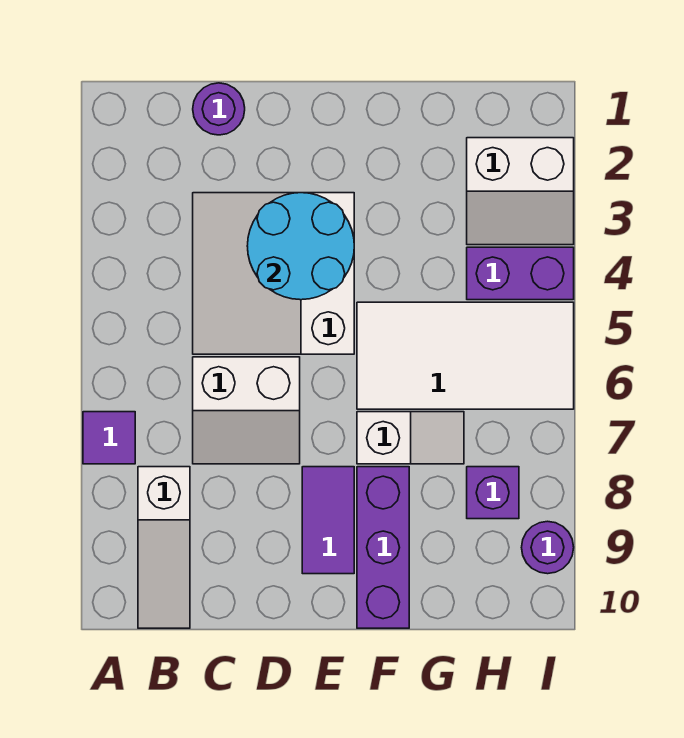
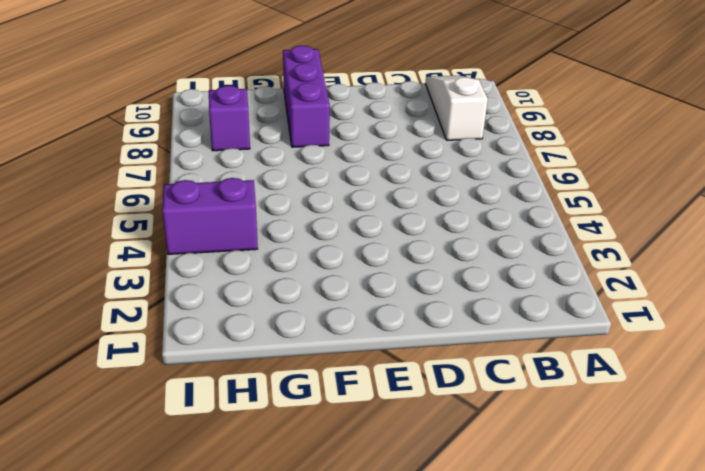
none -> purple 1x1 tile [83,412,135,464]
none -> purple 1x1 round brick [193,83,245,135]
none -> white 3x3 slope [193,193,354,354]

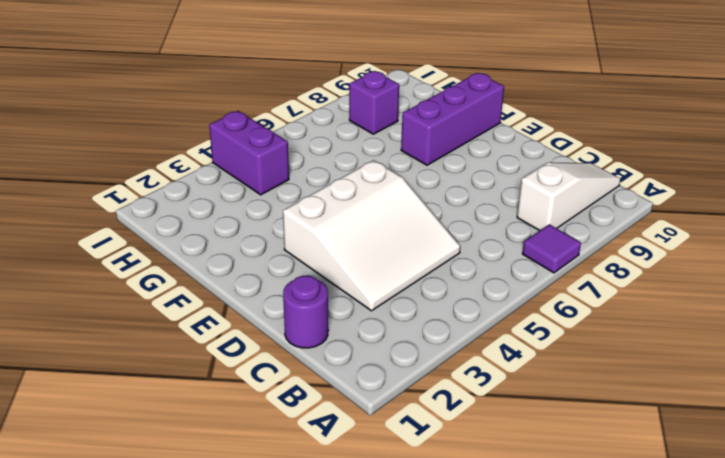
none -> white 2x2 slope [193,357,300,464]
none -> purple 1x2 tile [302,467,354,574]
none -> white 2x4 tile [357,302,574,409]

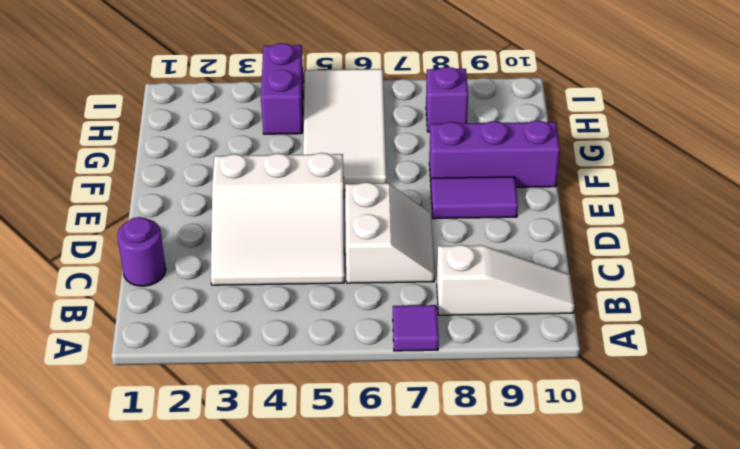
none -> white 1x2 slope [357,412,464,464]
none -> white 2x2 slope [467,138,574,245]
none -> purple 1x1 round brick [522,521,574,574]

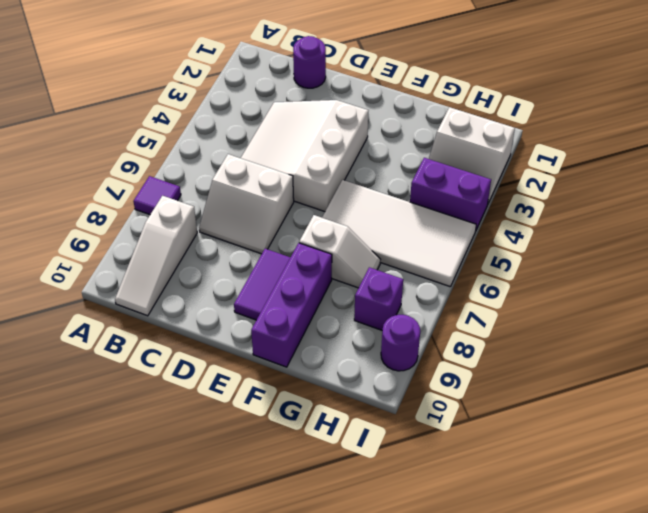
none -> cyan 2x2 round brick [247,193,354,300]

